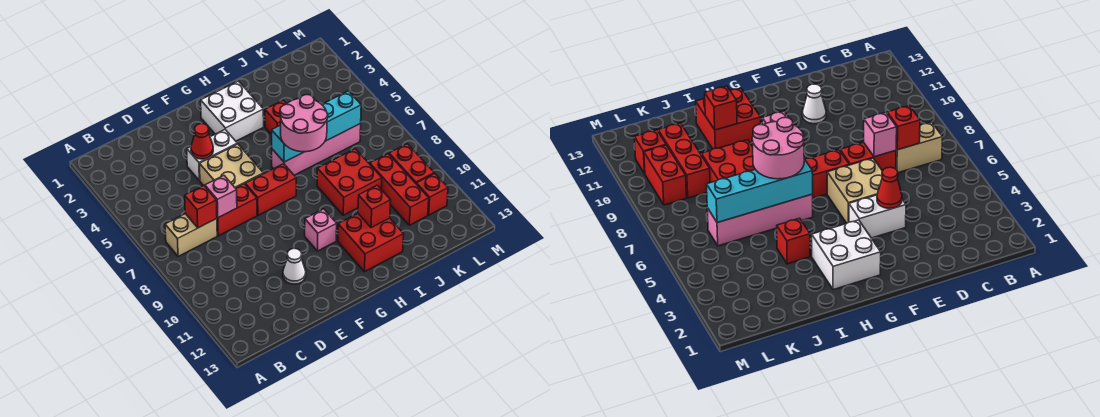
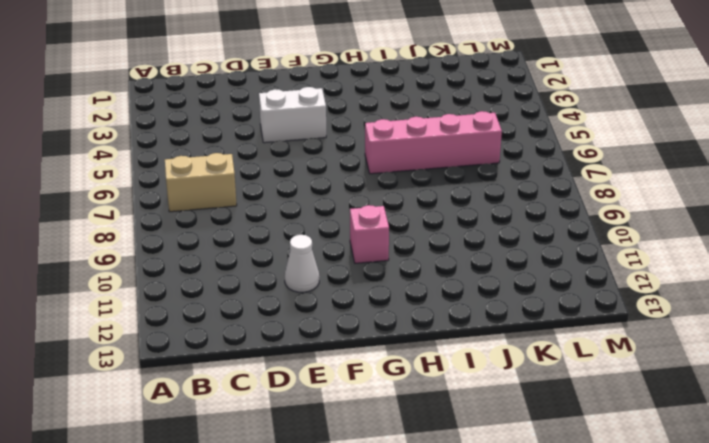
none -> red 1x2 brick [217,184,257,236]
none -> tan 2x2 brick [200,144,263,188]
none -> red 1x2 brick [245,164,296,215]

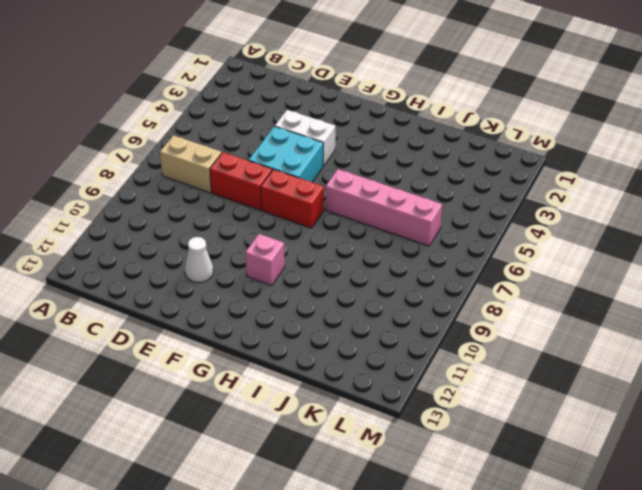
cyan 2x2 brick [249,126,323,182] -> tan 2x2 brick [200,144,263,188]
none -> white 2x2 brick [201,81,264,141]
none -> red 2x2 brick [338,214,404,272]
none -> red 1x1 brick [265,100,286,135]

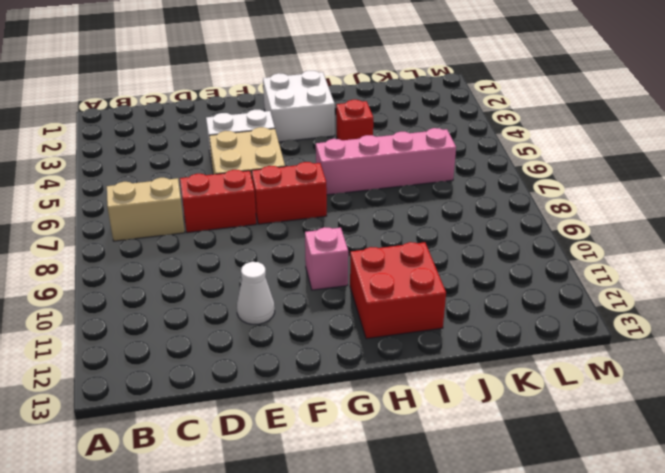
none -> red 2x2 brick [317,149,382,215]
none -> red 1x3 brick [370,154,429,225]
none -> red 1x2 brick [389,144,434,183]

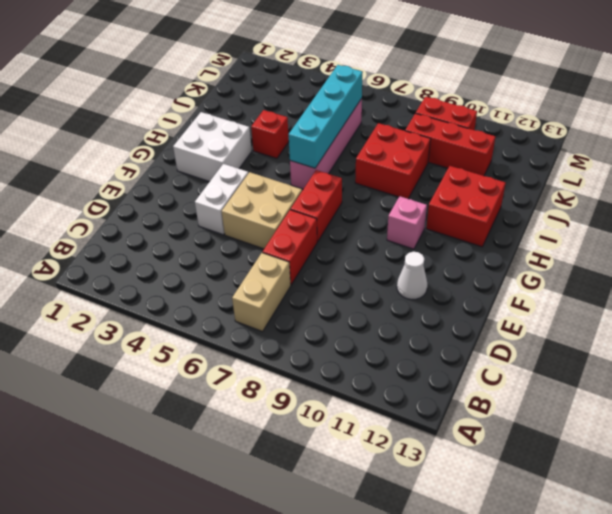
none -> red 1x1 brick [416,173,448,215]
none -> red 1x1 brick [185,185,217,228]
none -> pink 1x1 brick [205,176,237,217]

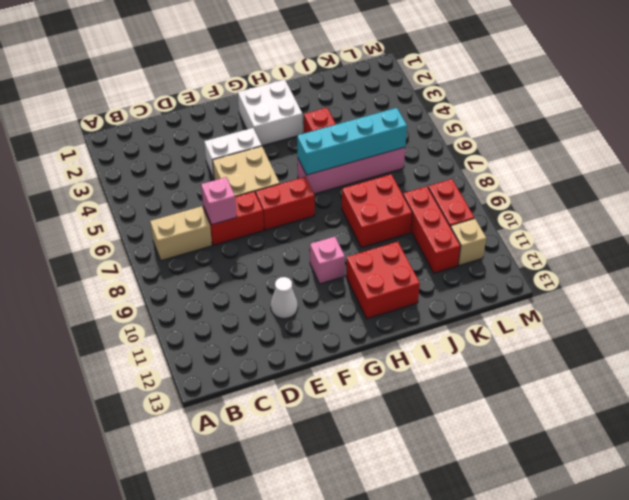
tan 1x1 brick [451,218,486,265] -> red 1x1 brick [416,173,448,215]
none -> red 1x1 brick [185,185,217,228]
none -> red 1x1 cone [191,123,213,159]
none -> red 1x1 brick [358,185,391,228]

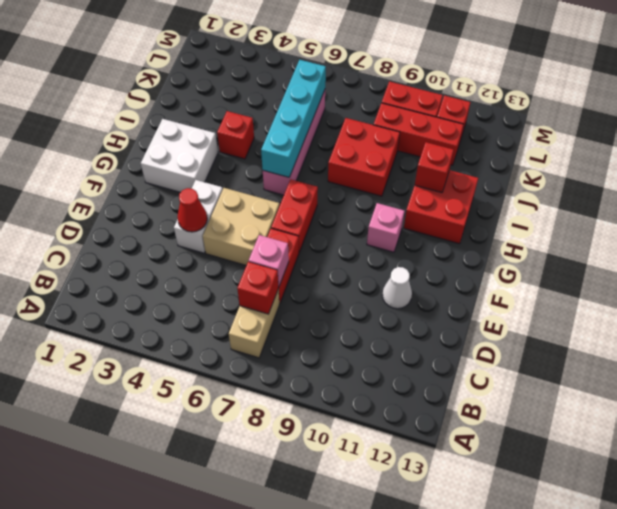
none -> pink 2x2 round brick [280,95,328,152]

